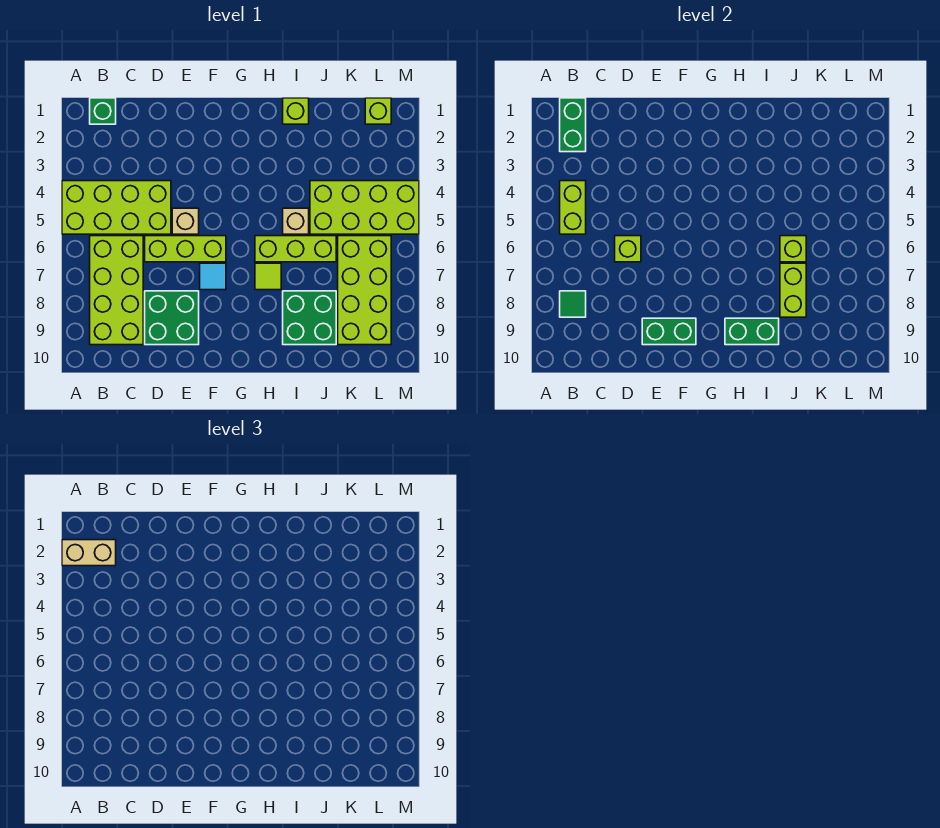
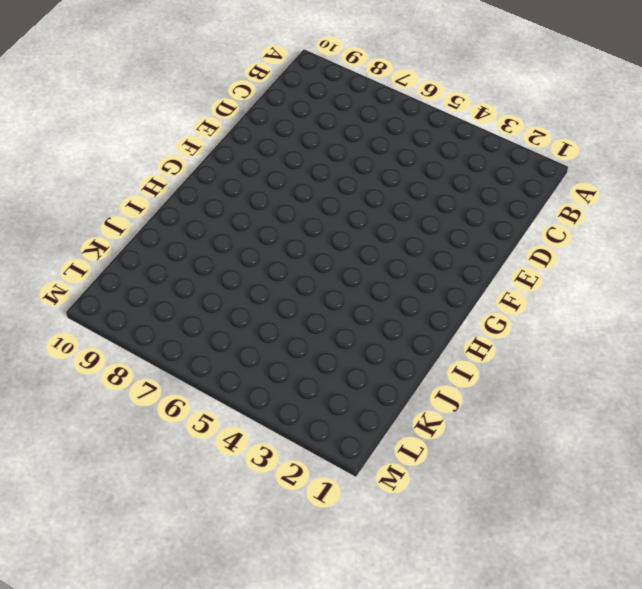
none -> lime 2x4 brick [62,181,171,234]
none -> green 1x1 brick [90,98,116,124]
none -> lime 2x4 brick [90,236,143,345]

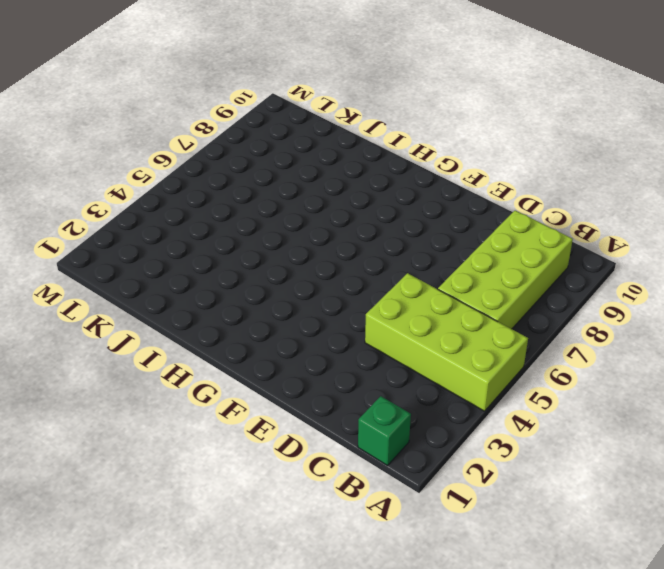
none -> lime 1x3 brick [145,236,226,262]
none -> green 2x2 brick [145,291,199,345]
none -> tan 1x1 brick [172,208,199,234]

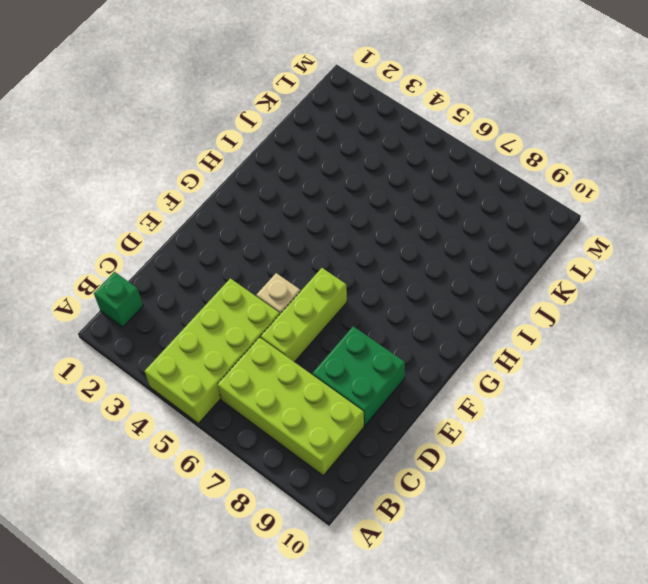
none -> cyan 1x1 tile [200,263,226,290]
none -> lime 1x3 brick [255,236,336,262]
none -> lime 1x1 tile [255,263,281,290]

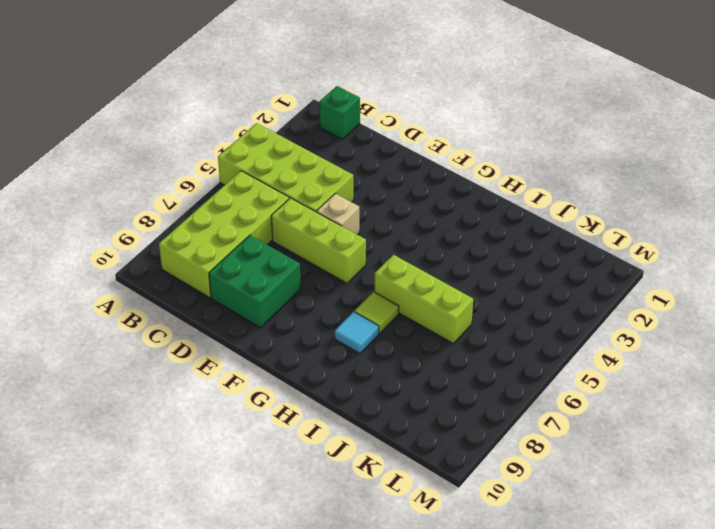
cyan 1x1 tile [335,312,379,354] -> cyan 1x1 tile moved to [200,263,226,290]
none -> lime 1x1 brick [283,98,309,124]
none -> tan 1x1 brick [283,208,309,234]
none -> green 2x2 brick [283,291,336,345]

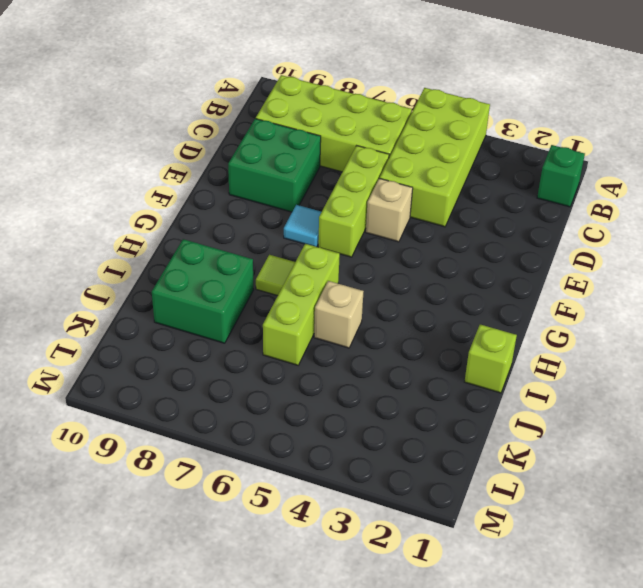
none -> lime 2x4 brick [310,181,419,234]
none -> lime 2x4 brick [338,236,391,345]
none -> lime 1x1 brick [365,98,391,124]

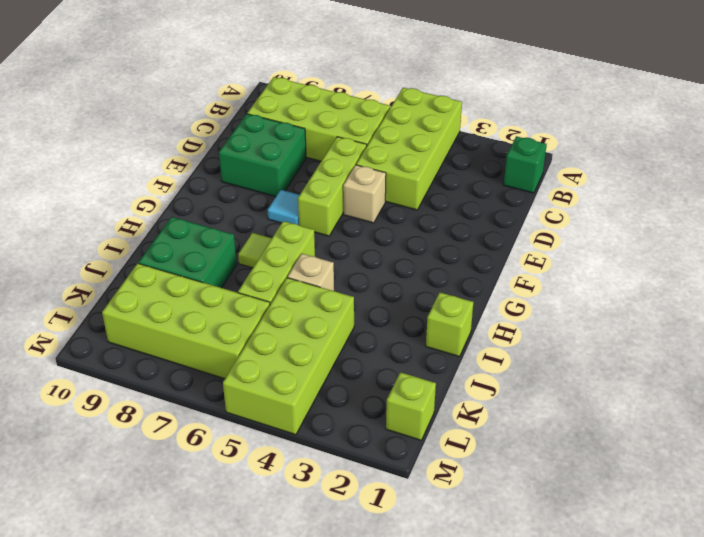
none -> green 1x2 brick [560,98,586,152]
none -> lime 1x2 brick [560,181,586,234]
none -> green 1x1 tile [560,291,586,317]

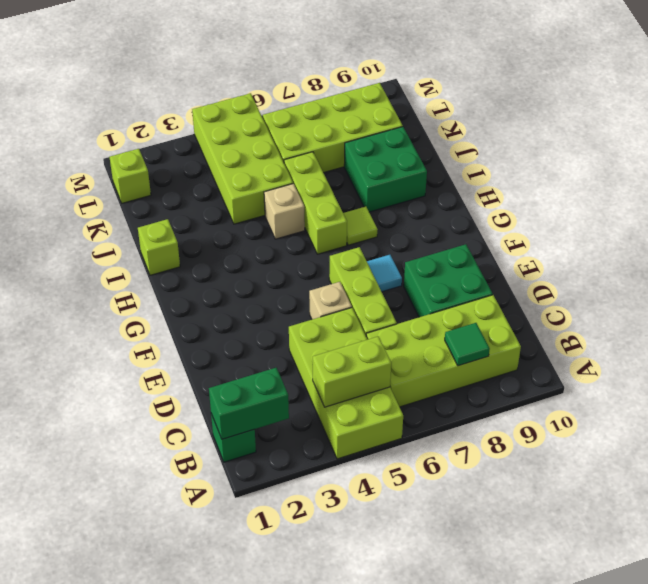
none -> lime 1x1 brick [615,236,641,262]
none -> green 1x2 brick [642,318,696,345]
none -> green 1x2 brick [725,318,779,345]

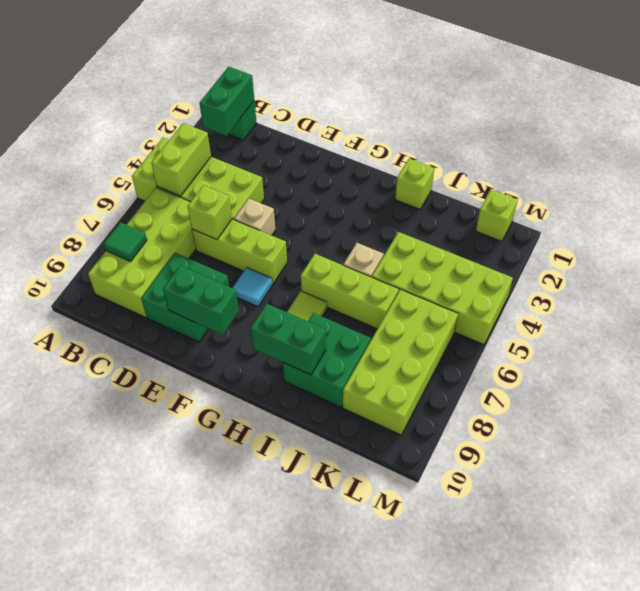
none -> lime 1x1 brick [780,236,806,262]
none -> lime 1x2 brick [780,263,806,317]
none -> tan 1x2 brick [62,540,116,566]

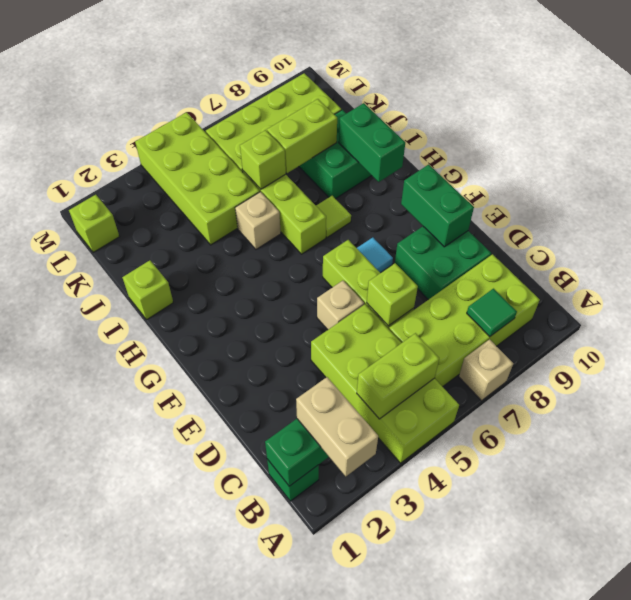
tan 1x1 brick [459,339,513,401] -> none

